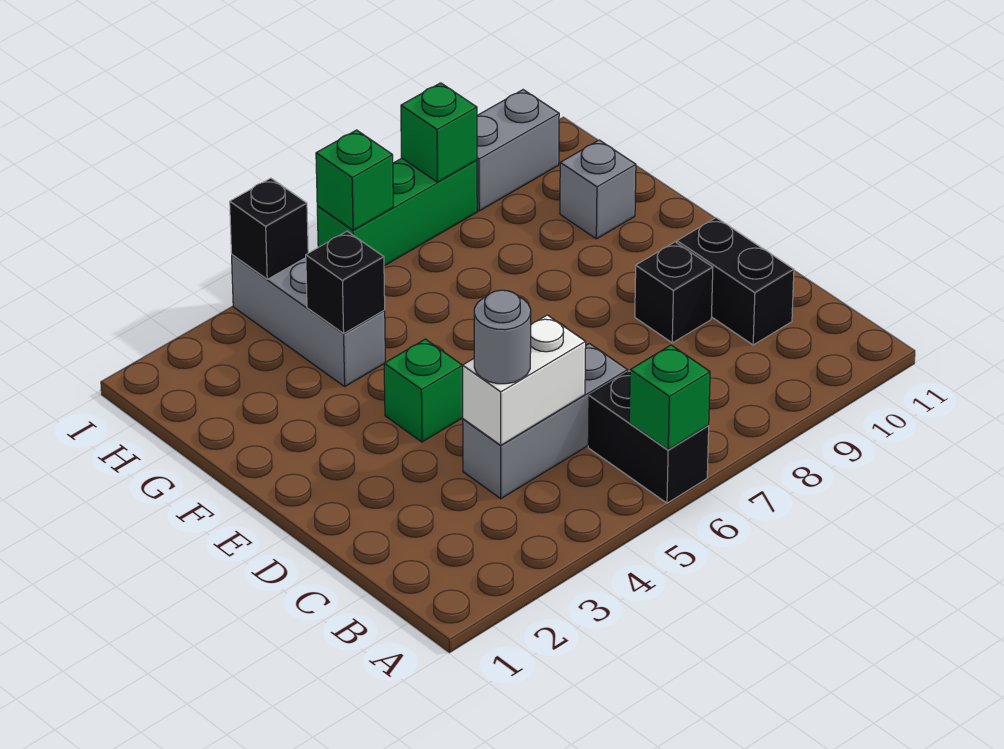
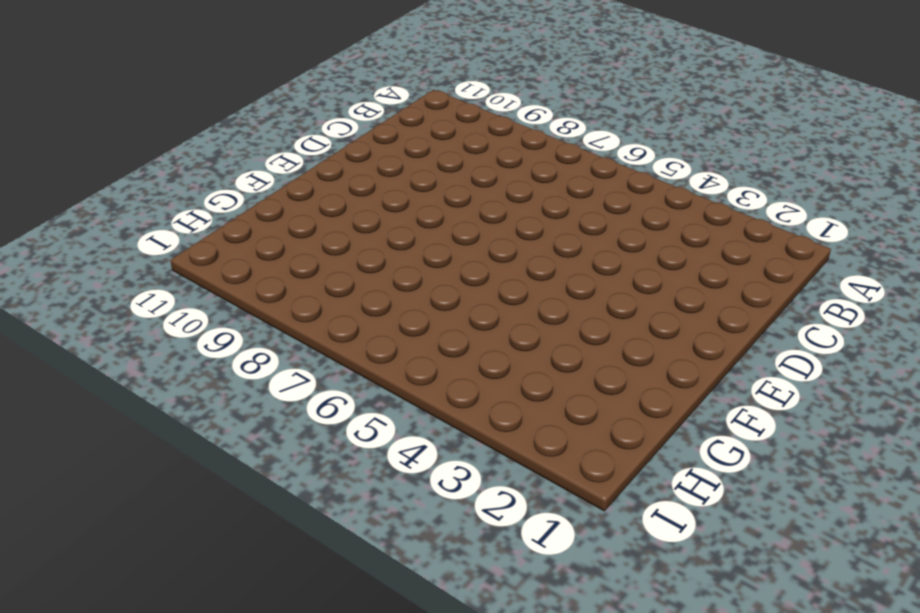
none -> black 1x2 brick [588,371,709,503]
none -> grey 1x3 brick [463,344,628,499]
none -> black 1x2 brick [677,218,794,345]

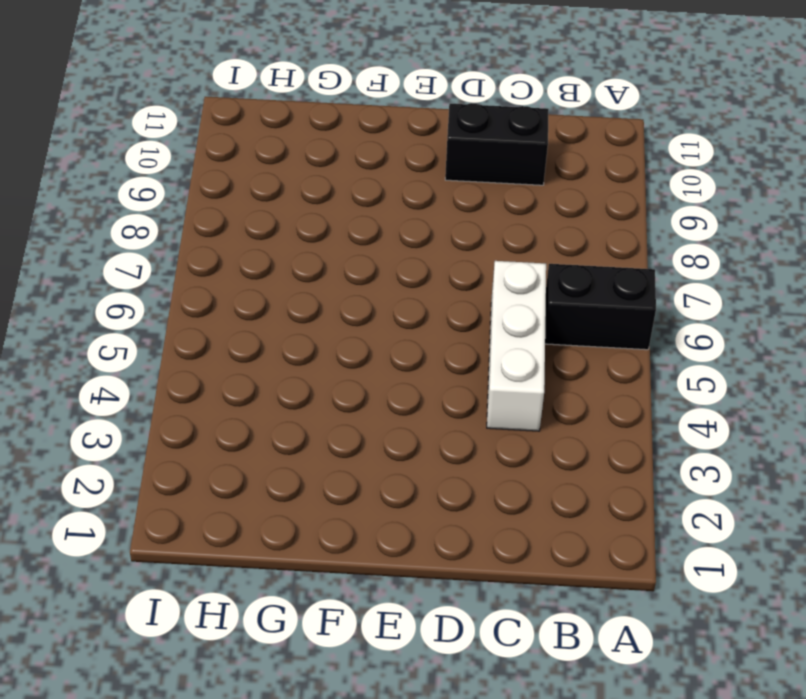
white 1x3 brick [487,261,546,431] -> grey 1x3 brick [463,344,628,499]
none -> black 1x1 brick [635,242,713,343]
none -> green 1x1 brick [384,339,463,442]
none -> grey 1x3 brick [232,255,385,386]

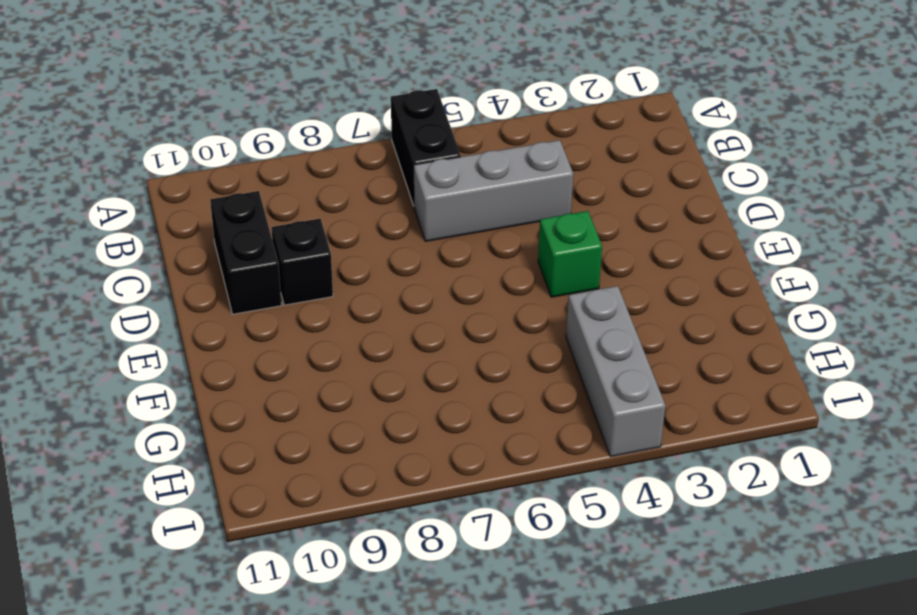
none -> grey 1x1 brick [560,140,636,239]
none -> green 1x3 brick [317,158,477,266]
none -> grey 1x2 brick [477,90,559,211]

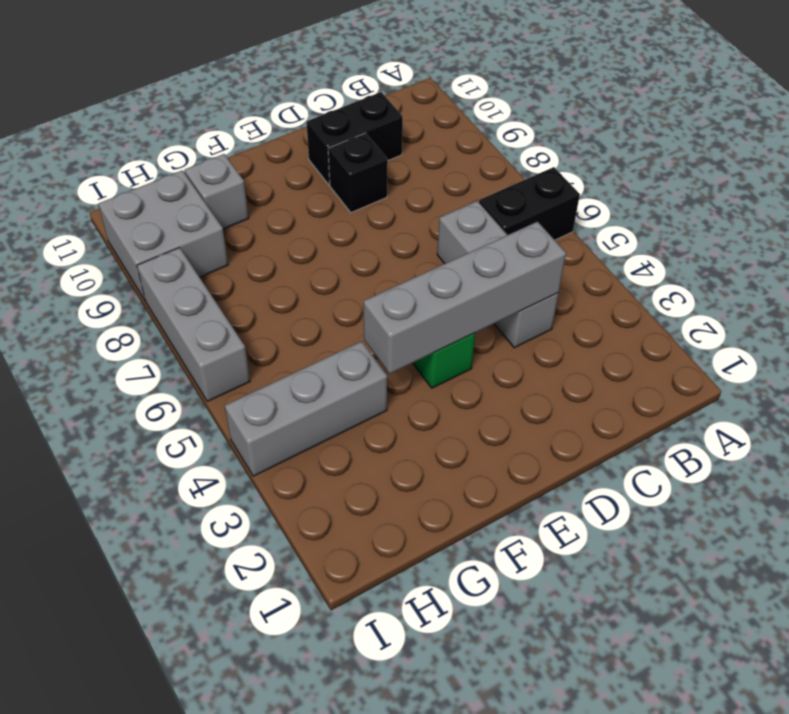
grey 1x4 brick [364,222,566,374] -> white 1x2 brick [463,315,586,445]
grey 2x2 brick [99,170,228,300] -> grey 1x2 brick [477,90,559,211]
grey 1x3 brick [137,248,250,401] -> green 1x3 brick [317,158,477,266]
none -> green 1x1 brick [629,345,710,450]
none -> black 1x1 brick [306,231,385,334]
none -> black 1x1 brick [230,178,308,279]

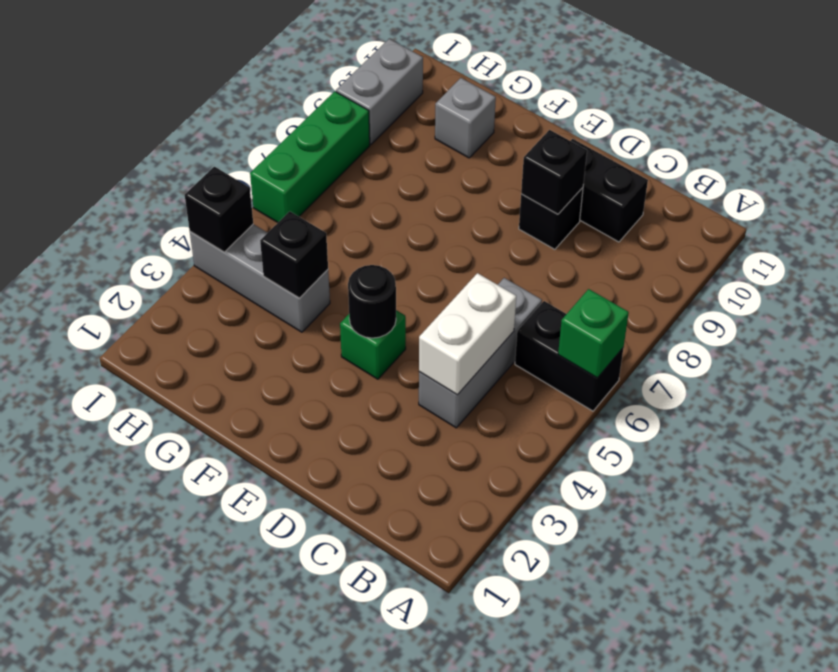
black 1x1 brick [521,130,587,214] -> none
black 1x1 round brick [348,265,396,338] -> none
none -> green 1x1 brick [316,130,393,230]
none -> green 1x1 brick [401,83,477,182]
none -> grey 1x1 round brick [474,290,531,384]

